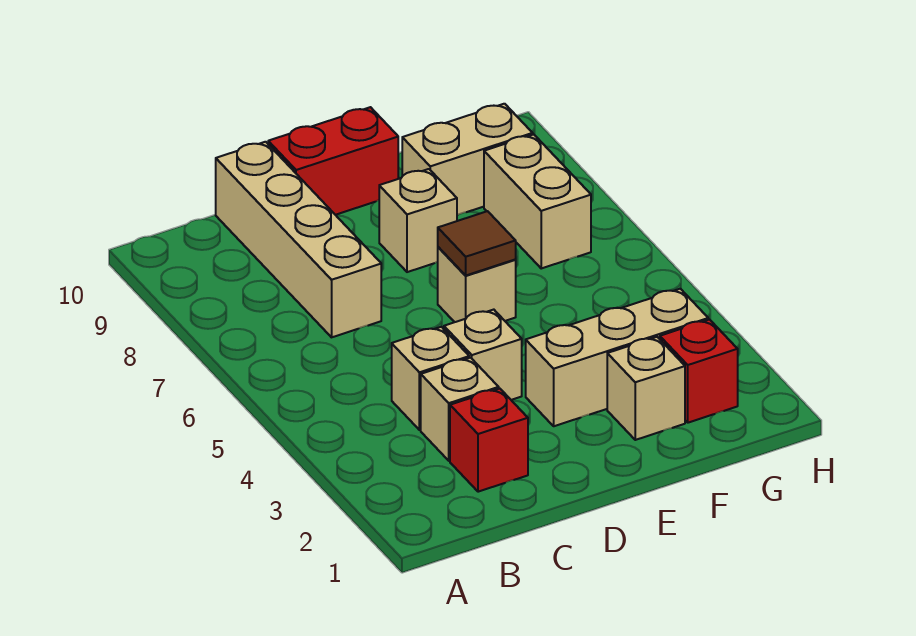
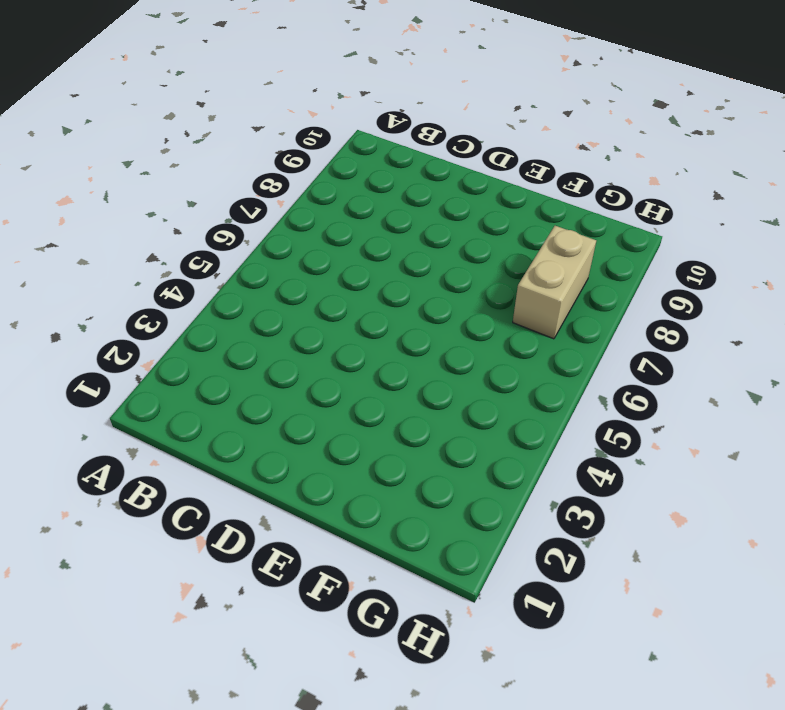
none -> red 1x1 brick [450,389,528,492]
none -> tan 1x1 brick [421,358,499,461]
none -> tan 1x1 brick [392,327,469,430]

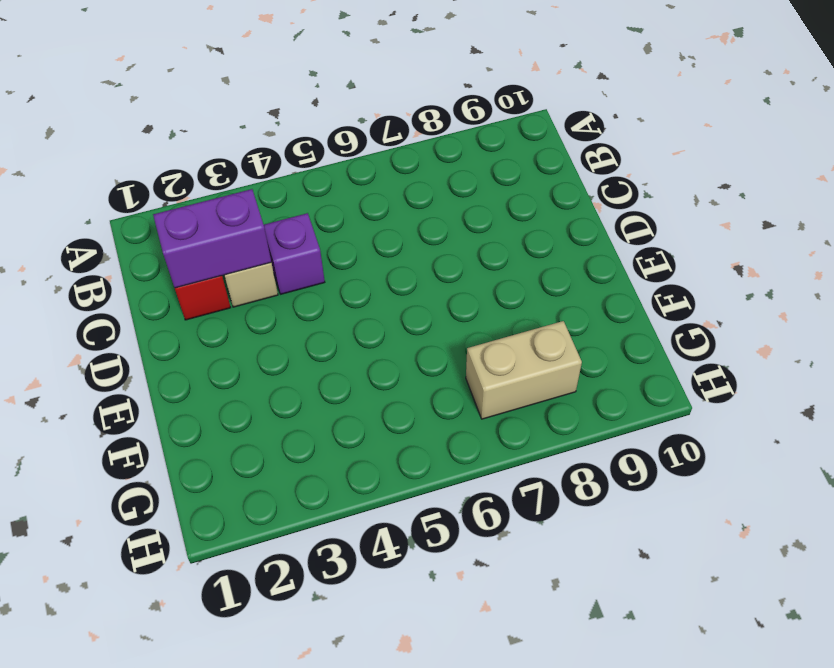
purple 1x2 brick [153,189,271,288] -> none
purple 1x1 brick [264,213,325,294] -> tan 1x1 brick [392,327,469,430]
none -> tan 1x4 brick [216,142,381,337]
none -> tan 1x1 brick [444,310,522,400]
none -> red 1x2 brick [268,107,398,215]

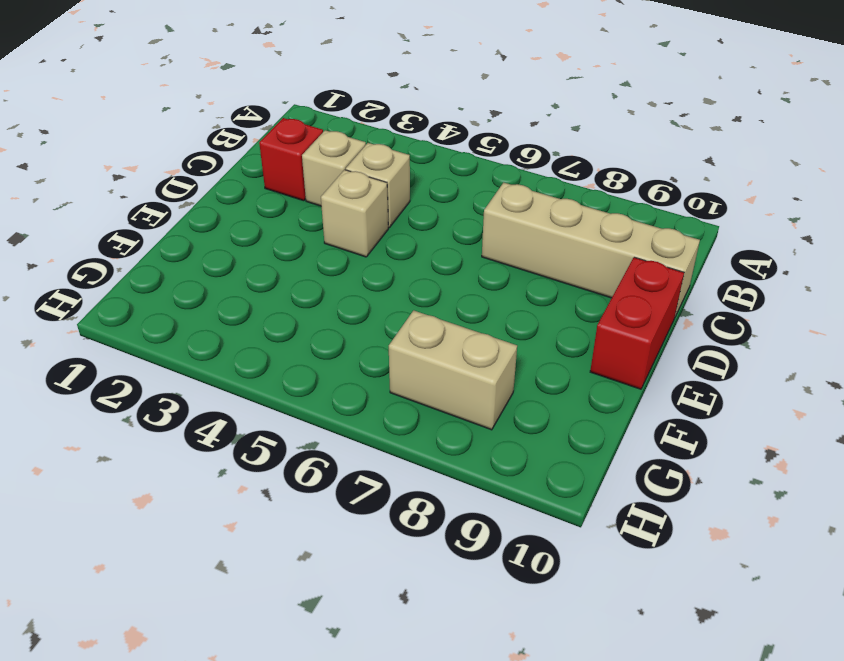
none -> tan 1x3 brick [526,289,708,426]
none -> tan 1x1 brick [438,247,516,322]
none -> tan 1x1 brick [379,169,457,272]

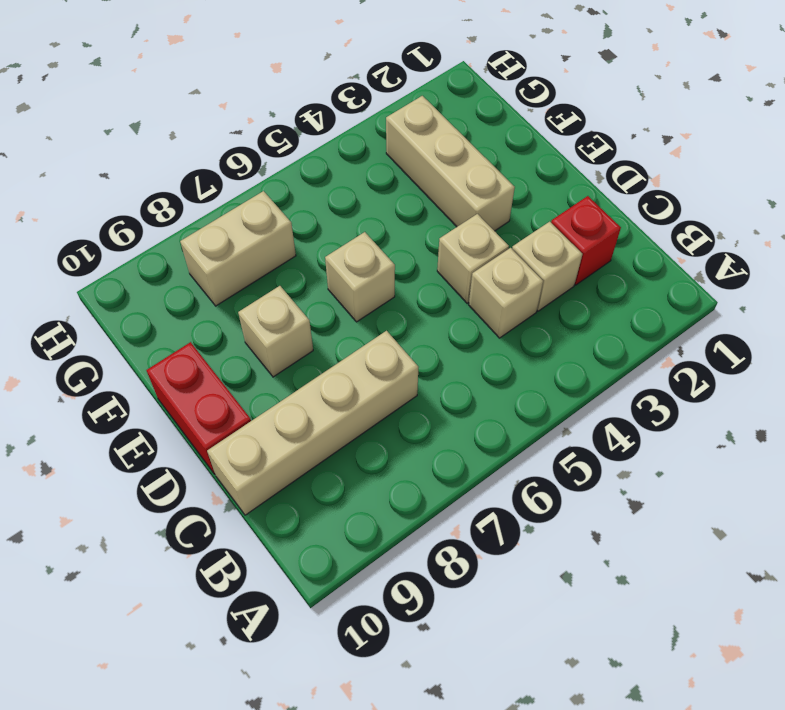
none -> tan 1x1 brick [607,337,685,440]
none -> tan 1x2 brick [402,104,533,215]
none -> red 1x1 brick [660,320,738,423]

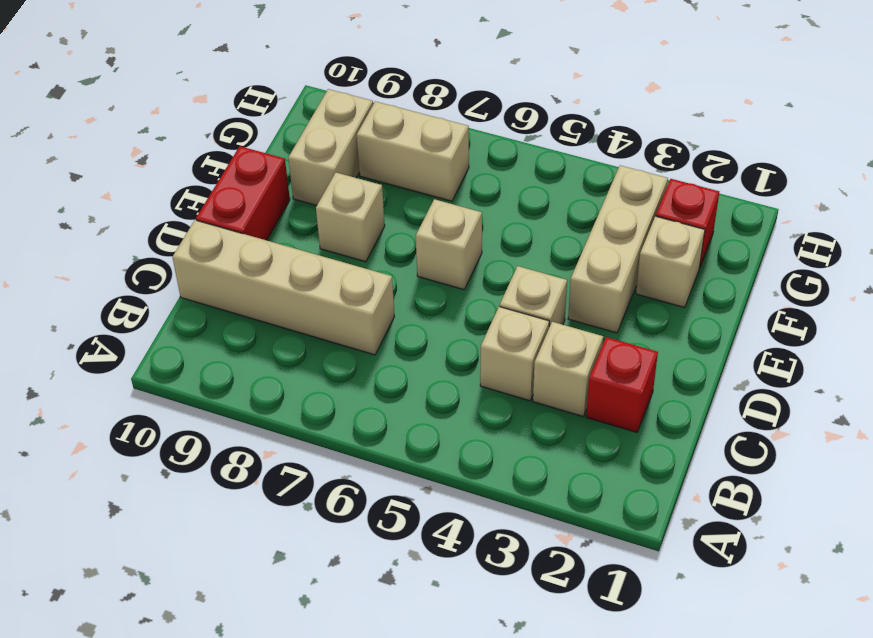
none -> brown 1x1 tile [438,211,516,276]

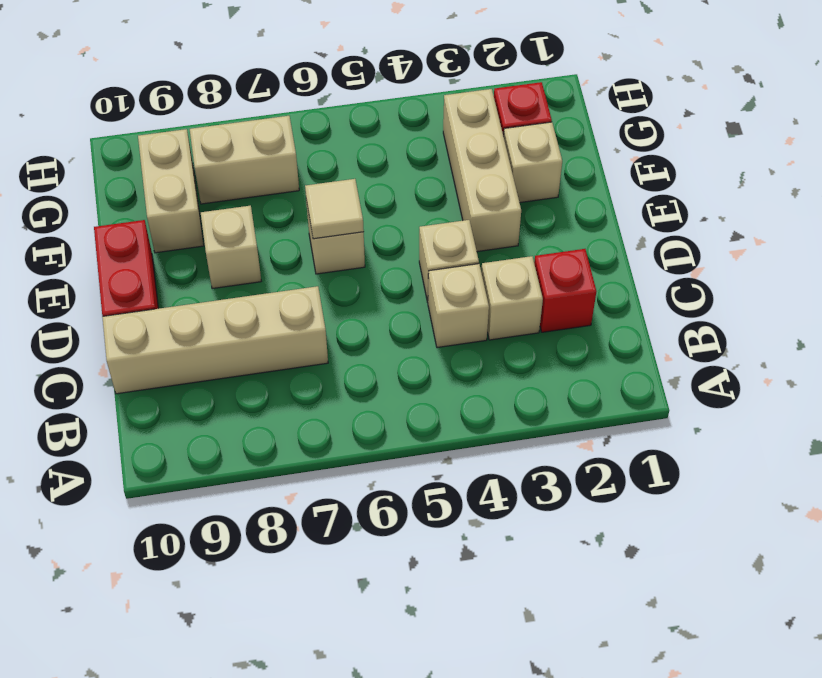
tan 1x1 tile [305,179,364,239] -> brown 1x1 tile [438,211,516,276]

